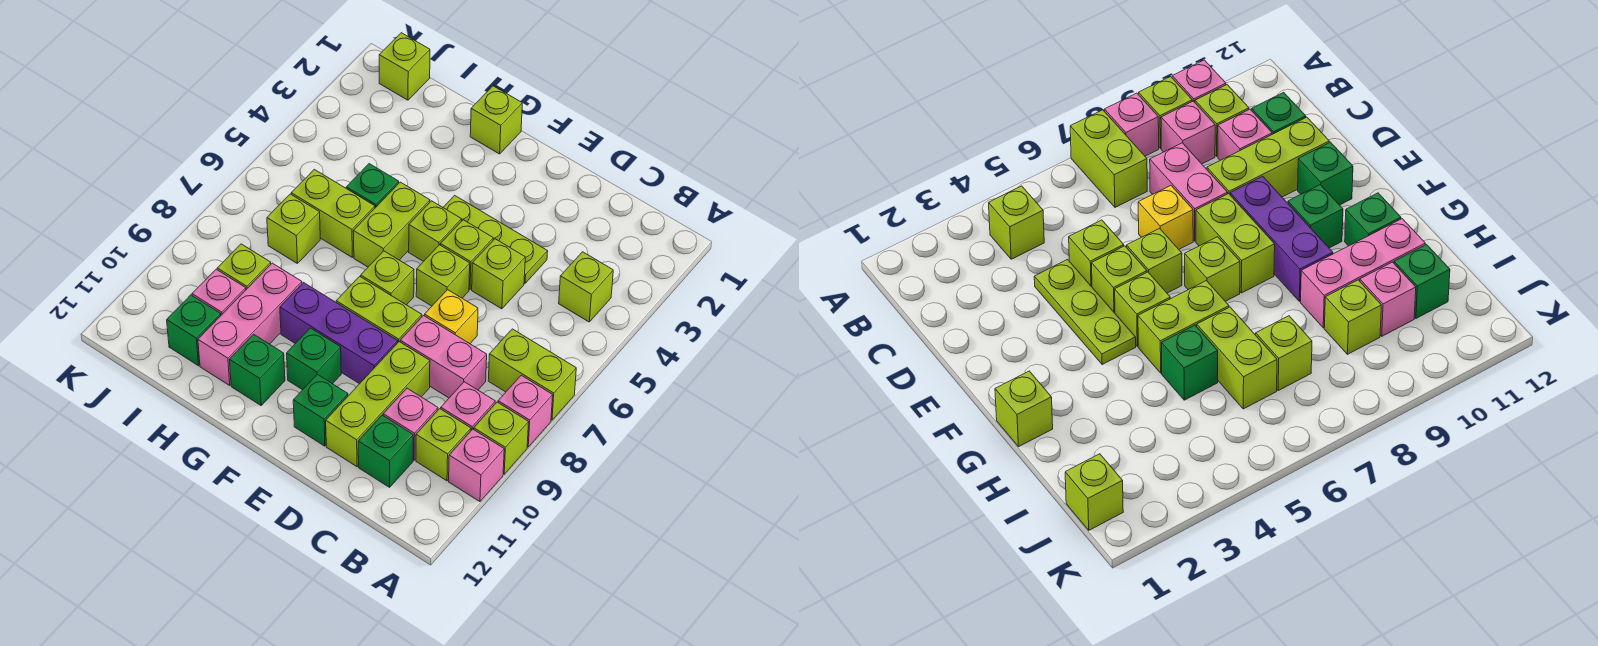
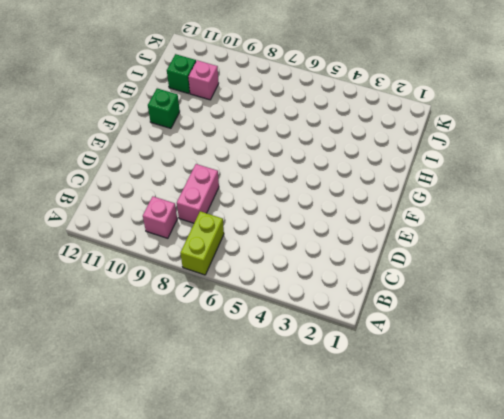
none -> pink 1x1 brick [498,375,553,447]
none -> lime 1x1 brick [474,402,529,474]
none -> pink 1x1 brick [449,429,504,502]
none -> lime 1x1 brick [559,252,613,322]

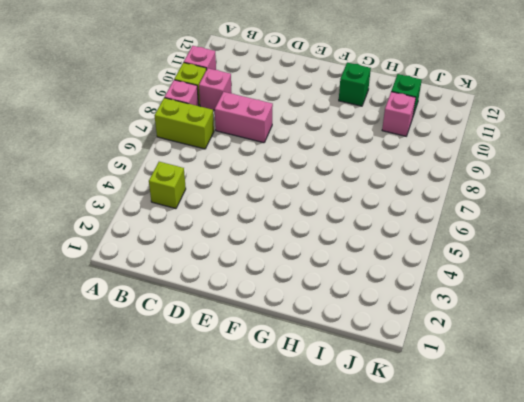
none -> lime 1x1 brick [416,409,471,481]
none -> pink 1x1 brick [383,388,438,460]
none -> green 1x1 brick [358,415,413,487]
none -> lime 1x3 plate [443,195,548,283]

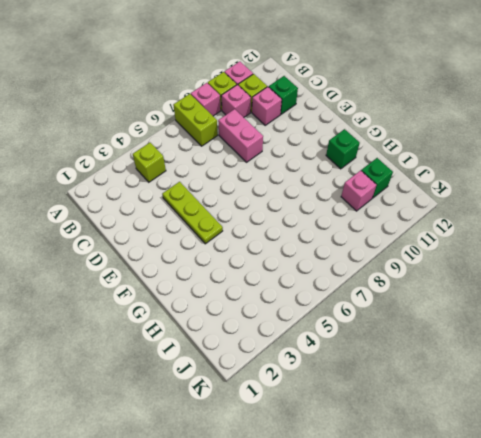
none -> lime 1x1 brick [472,239,525,309]
none -> yellow 1x1 brick [425,290,478,344]
none -> lime 1x3 brick [326,342,430,467]
none -> lime 1x1 brick [441,220,493,289]

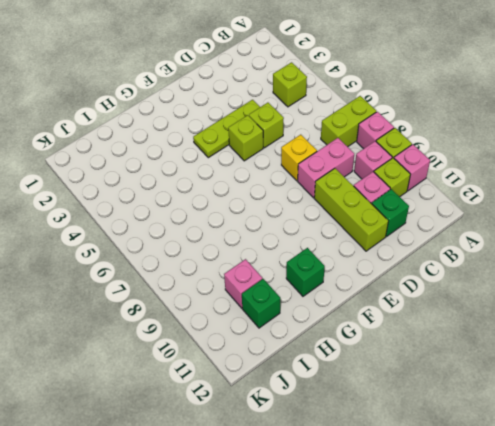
none -> lime 1x1 brick [416,245,470,306]
none -> lime 1x2 brick [336,276,422,342]
none -> purple 1x3 brick [280,283,398,384]
none -> green 1x1 brick [293,374,348,446]

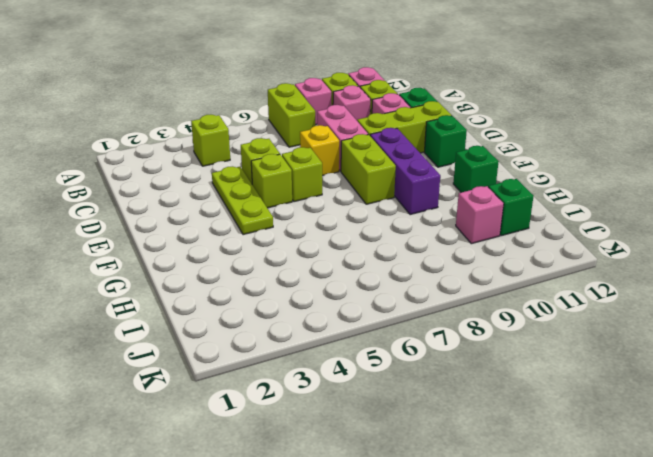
none -> lime 1x1 brick [409,201,462,262]
none -> lime 1x1 brick [361,251,414,305]
none -> green 1x1 brick [287,328,341,390]
none -> lime 1x1 brick [470,86,522,154]

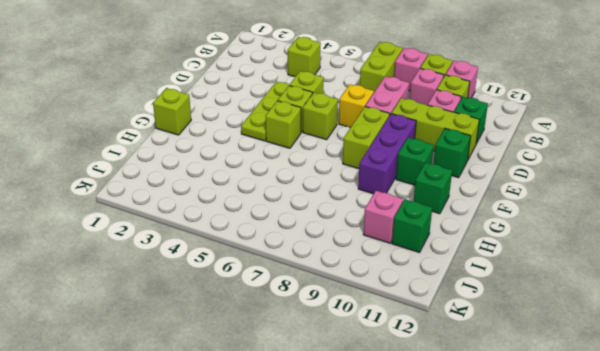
none -> lime 1x1 brick [361,251,414,305]
none -> lime 1x2 brick [353,182,430,267]
none -> green 1x1 brick [346,164,399,208]
none -> lime 1x2 brick [291,169,375,257]

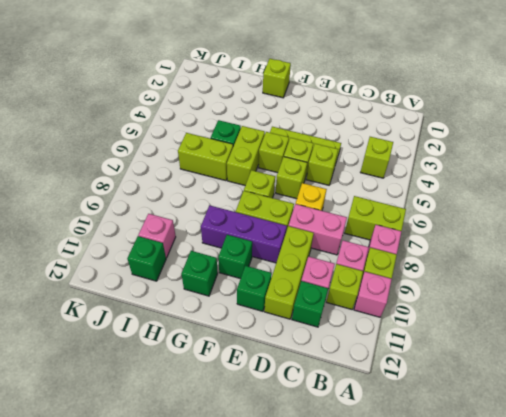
none -> pink 1x3 brick [198,263,302,385]
none -> lime 1x1 brick [267,194,320,263]
none -> lime 1x1 brick [217,244,271,289]
none -> lime 1x1 brick [379,33,430,100]

